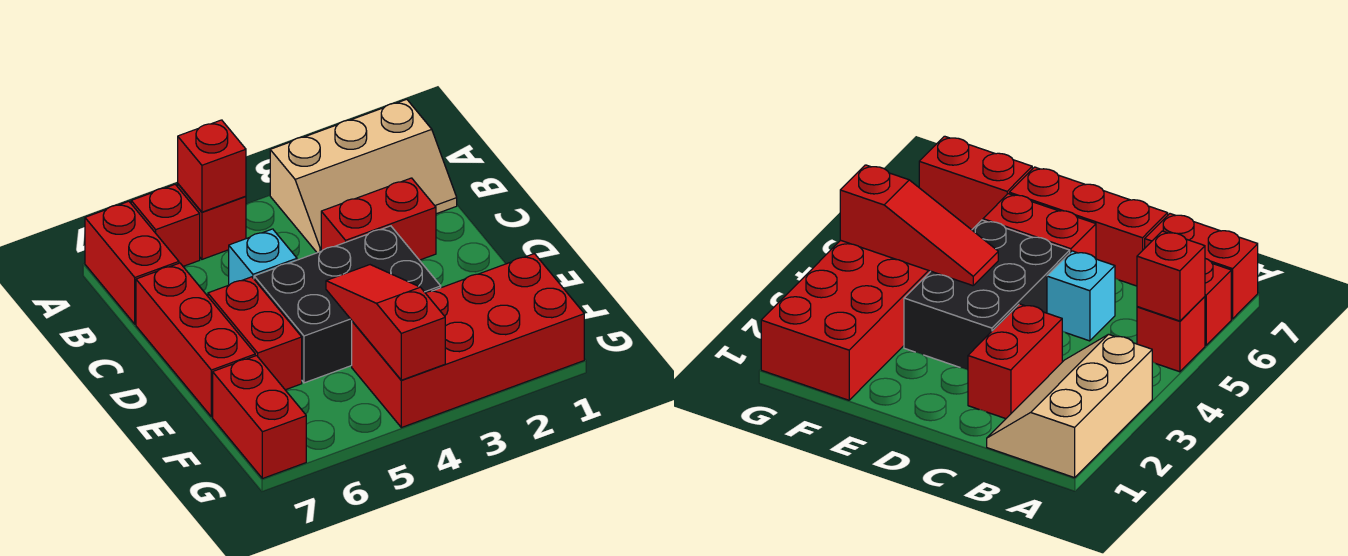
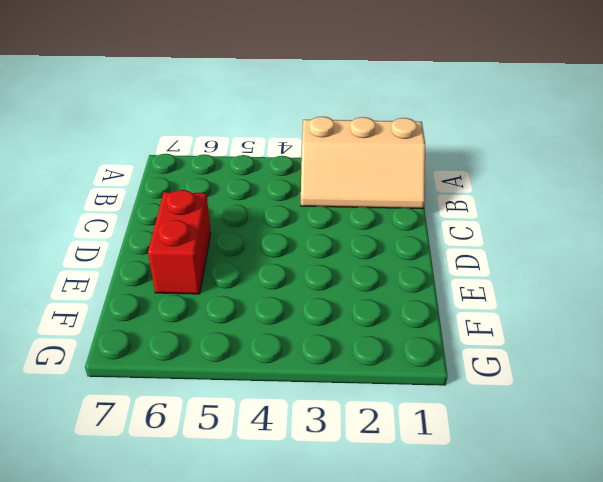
none -> red 1x1 brick [178,184,246,259]
none -> red 1x1 brick [131,184,200,266]
none -> red 1x2 brick [85,201,179,324]

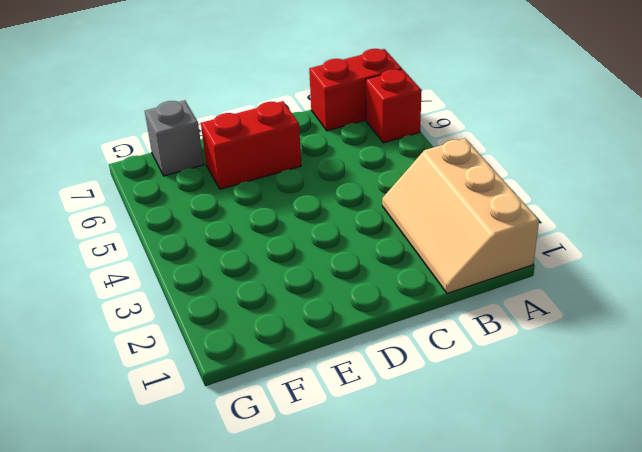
grey 1x1 brick [145,100,204,176] -> red 1x2 brick [213,356,306,479]
none -> red 1x1 brick [178,184,246,259]
none -> red 1x2 brick [321,178,436,260]
none -> cyan 1x1 brick [229,229,297,285]

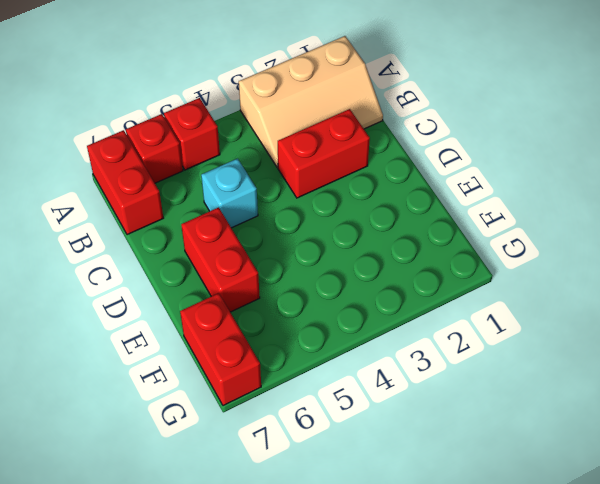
none -> red 1x3 brick [136,263,255,417]
none -> black 2x3 brick [254,226,441,383]
none -> red 2x4 brick [352,254,584,428]

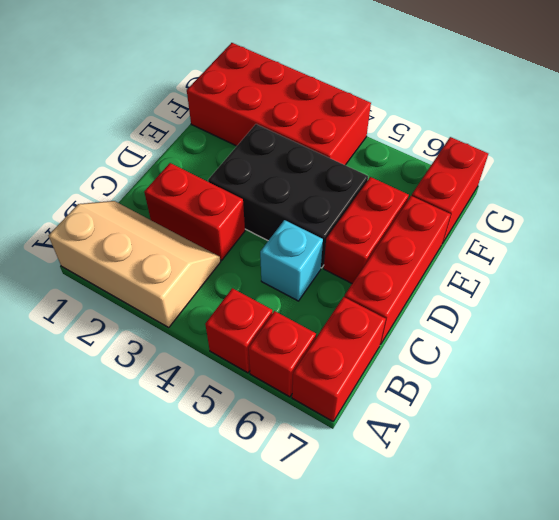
none -> red 1x1 brick [178,120,246,212]
none -> red 1x3 slope [326,265,445,380]

